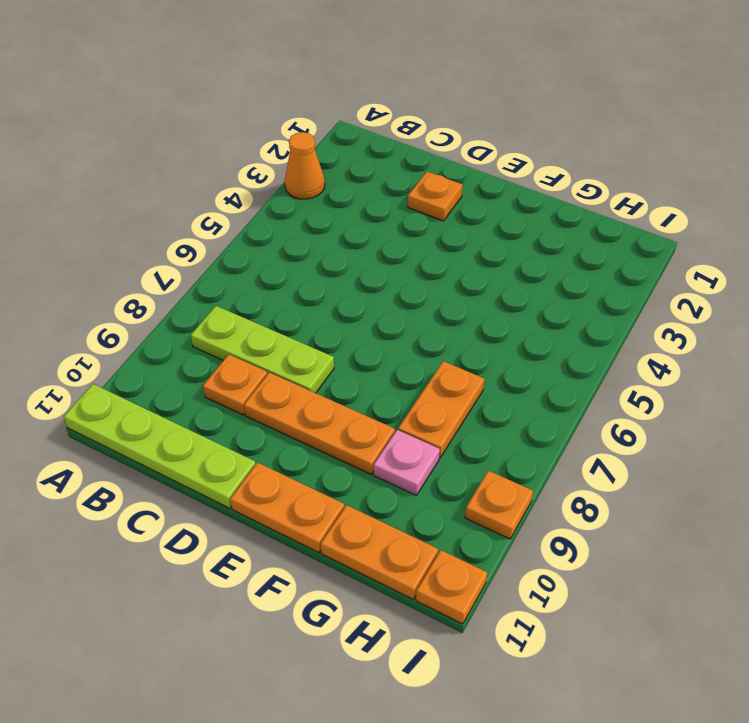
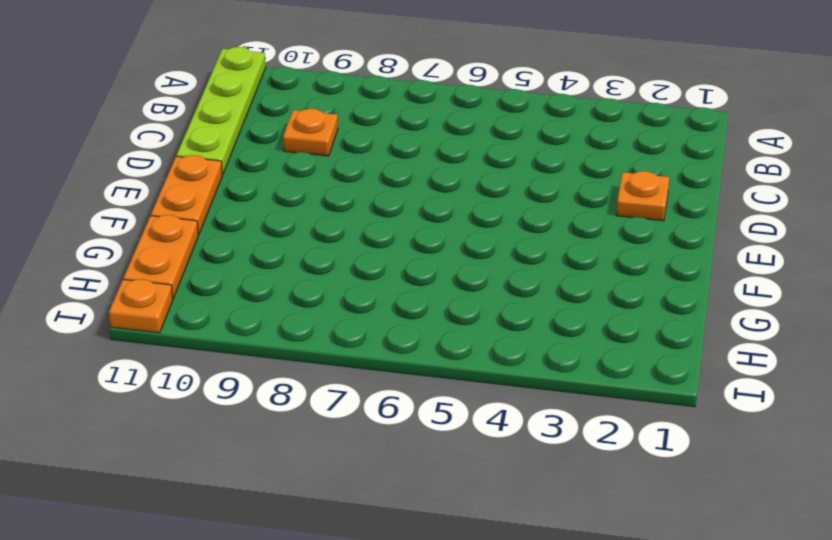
none -> orange 1x1 cone [285,132,325,199]
none -> lime 1x3 plate [191,306,334,393]
none -> orange 1x3 plate [244,372,395,475]

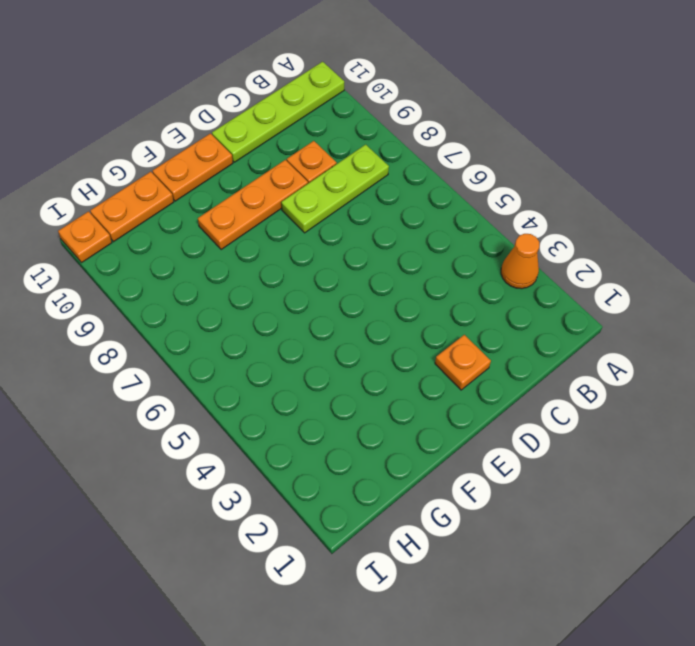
none -> orange 1x2 plate [398,361,484,458]
none -> pink 1x1 plate [374,430,440,495]
none -> orange 1x1 plate [465,471,533,539]

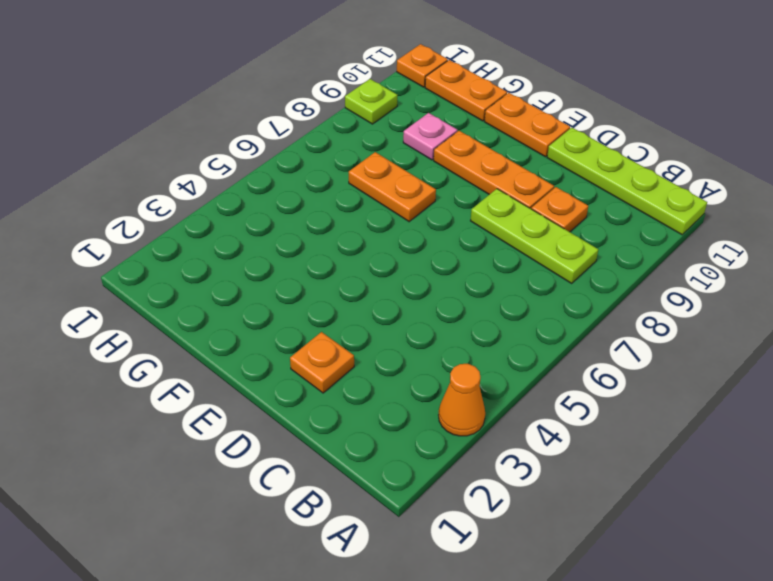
orange 1x2 plate [349,152,436,222] -> orange 1x2 plate turned to [398,361,484,458]
lime 1x1 plate [345,79,397,124] -> orange 1x1 plate [465,471,533,539]

